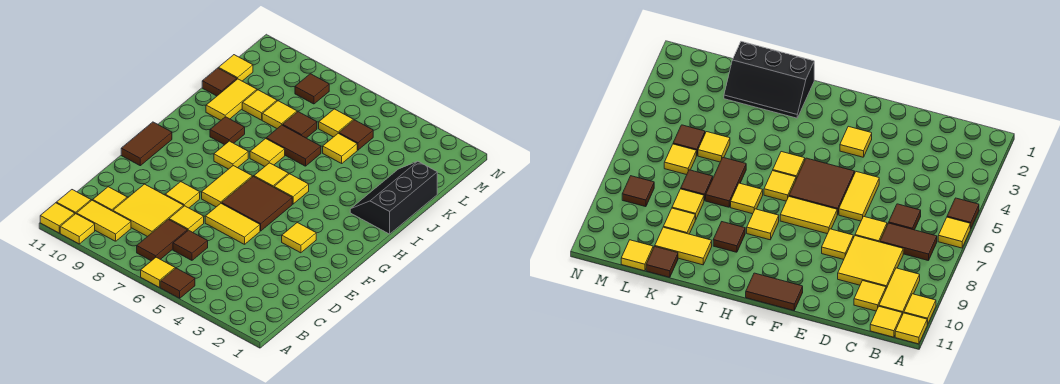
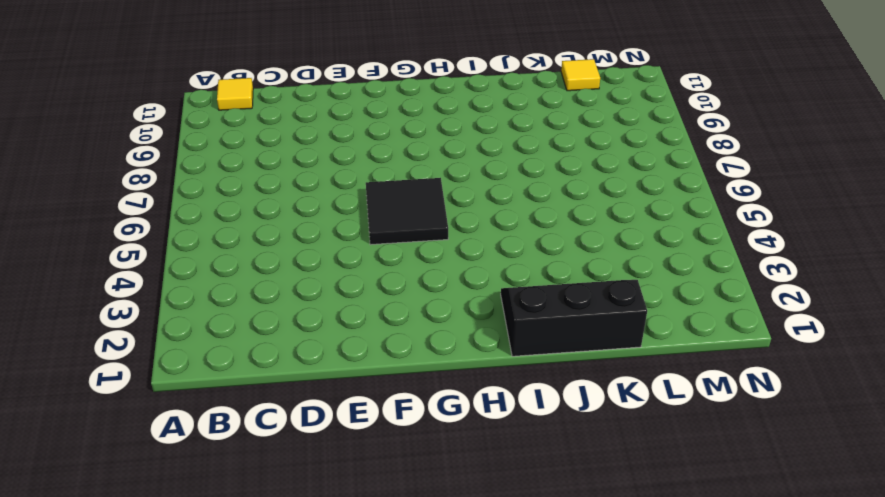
black 2x2 tile [366,178,448,245] -> brown 2x2 tile [222,176,292,231]
none -> brown 1x1 tile [161,268,195,298]
none -> yellow 1x1 tile [141,257,175,287]
none -> yellow 1x1 tile [60,214,95,244]
none -> yellow 1x1 tile [40,203,75,233]

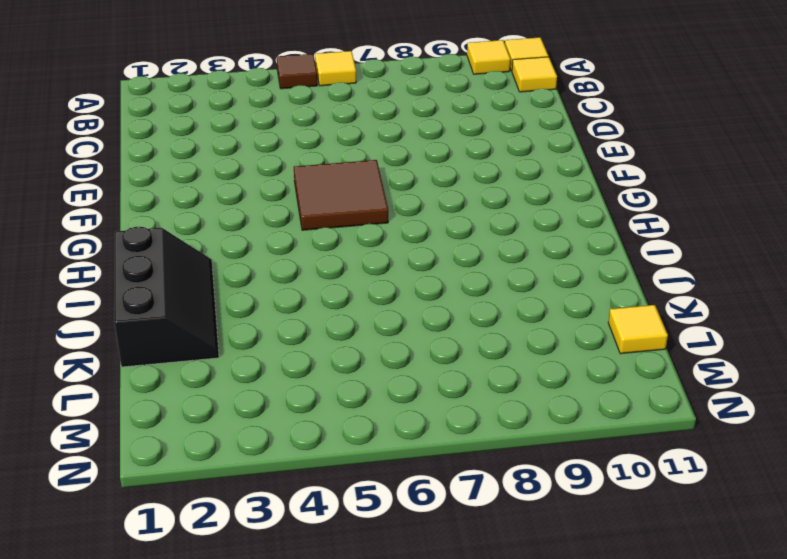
none -> brown 1x2 tile [137,219,187,261]
none -> yellow 1x2 tile [77,200,131,241]
none -> brown 1x1 tile [173,230,208,260]
none -> yellow 2x2 tile [113,184,184,237]

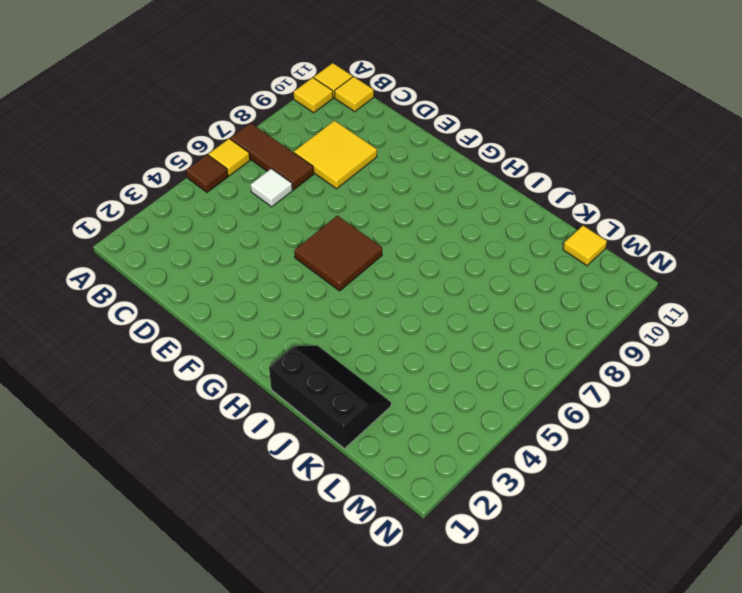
brown 1x3 tile [230,123,314,190] -> brown 1x2 tile [137,219,187,261]
white 1x1 tile [251,169,292,207] -> brown 1x1 tile [173,230,208,260]
none -> yellow 1x2 tile [77,200,131,241]
none -> yellow 1x1 tile [93,187,127,211]
none -> yellow 1x1 tile [169,206,204,232]
none -> yellow 1x2 tile [205,203,260,244]

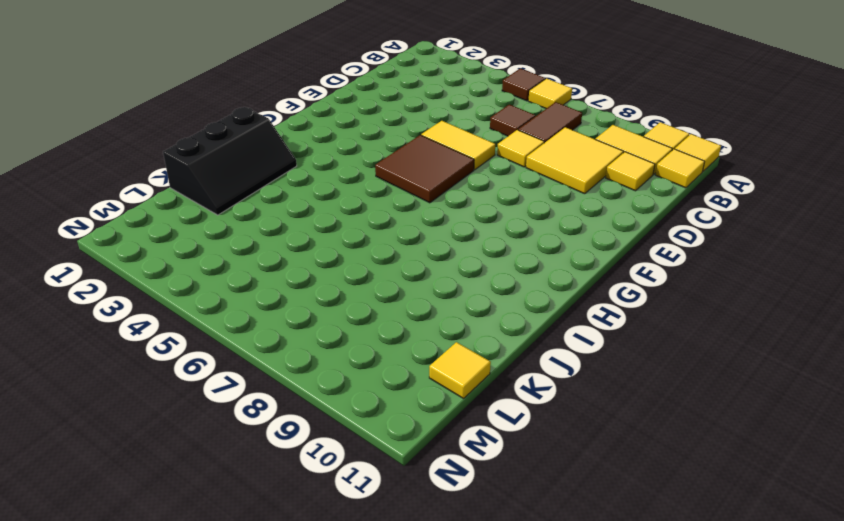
none -> yellow 1x1 tile [165,182,200,208]
none -> yellow 1x1 tile [282,223,316,253]
none -> yellow 1x2 tile [202,166,252,207]
none -> brown 1x2 tile [121,122,172,166]

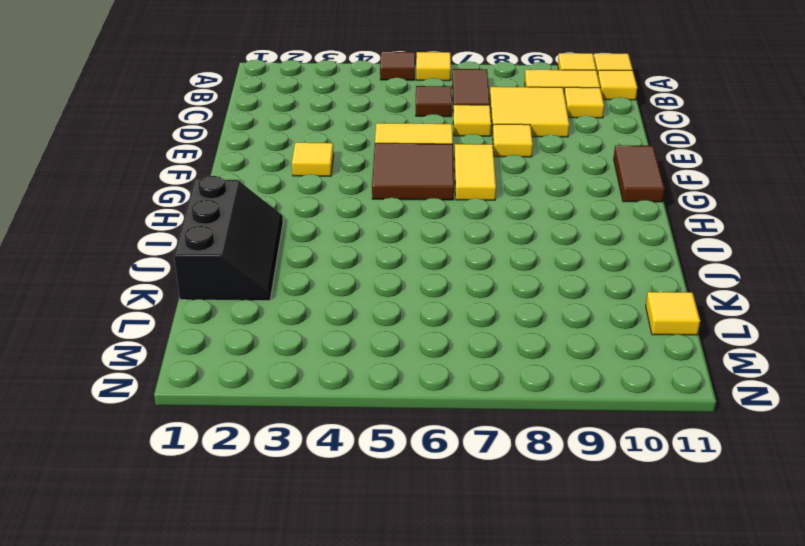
none -> yellow 1x1 tile [274,174,309,204]
none -> yellow 1x1 tile [254,163,289,187]
none -> yellow 1x1 tile [214,141,248,169]
none -> yellow 1x1 tile [250,139,285,166]

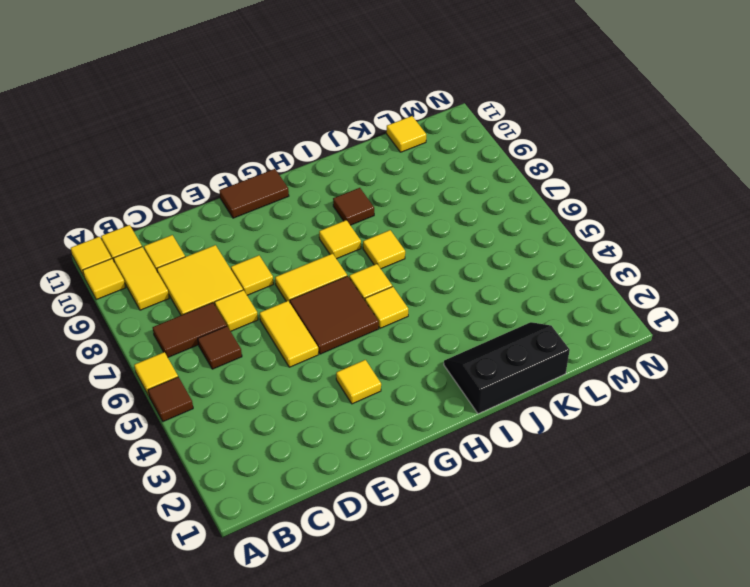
none -> brown 1x2 tile [266,125,321,166]
none -> yellow 1x2 tile [206,79,257,120]
none -> yellow 1x1 tile [323,133,357,163]
none -> brown 1x1 tile [283,112,317,138]

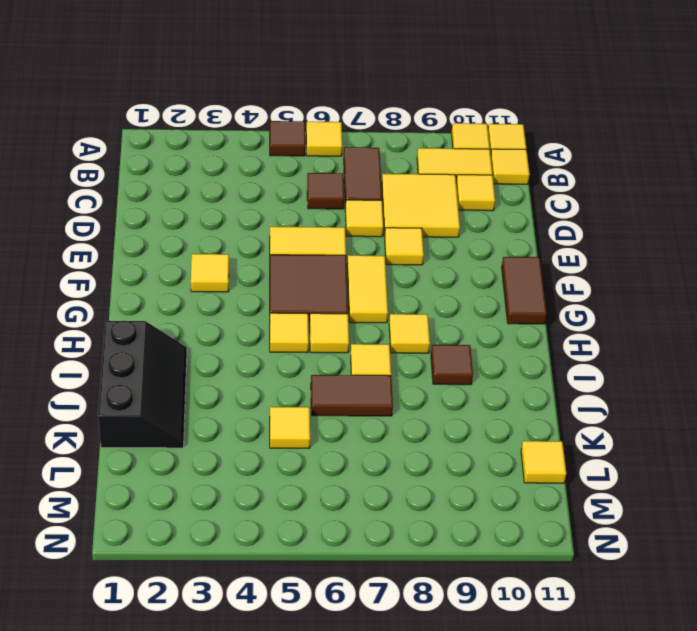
none -> yellow 1x2 tile [206,79,257,120]
none -> brown 1x1 tile [283,112,317,138]
none -> yellow 1x1 tile [262,101,297,128]
none -> yellow 1x1 tile [242,90,277,120]

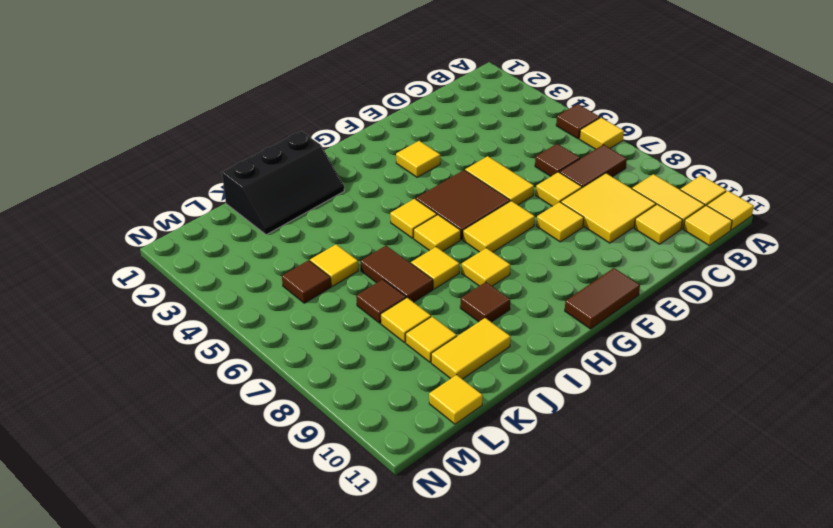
none -> brown 1x1 tile [202,68,237,96]
none -> yellow 1x1 tile [319,109,353,137]
none -> brown 1x1 tile [295,74,329,104]

